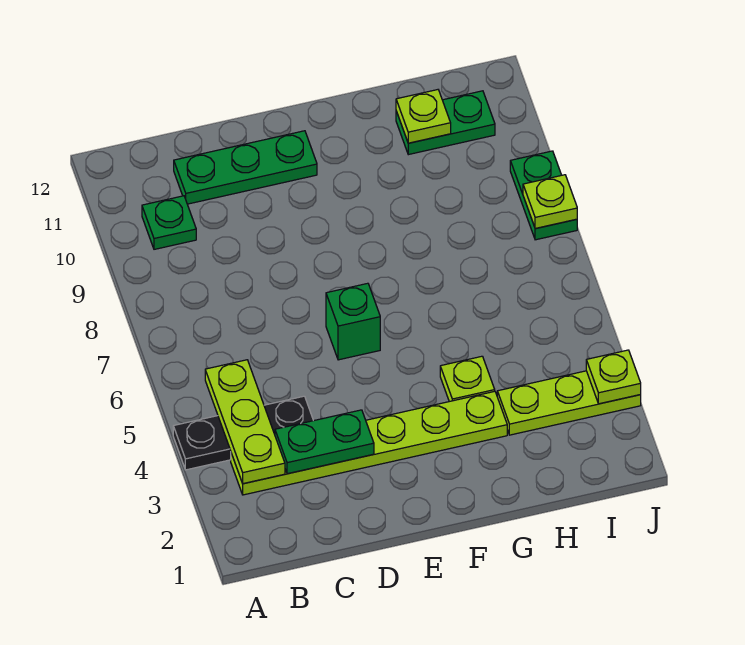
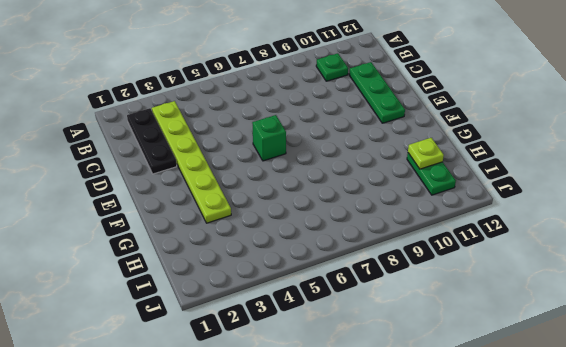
black 1x3 plate [127,108,177,174] -> black 1x3 plate moved to [173,396,313,470]
none -> lime 1x1 plate [440,356,495,402]
none -> lime 1x3 plate [497,371,641,435]
none -> green 1x2 plate [510,151,577,240]

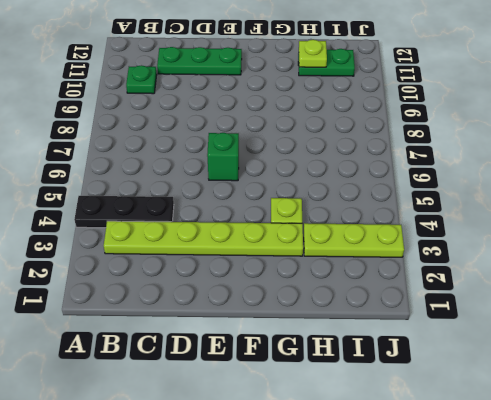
none -> green 1x2 plate [510,151,577,240]
none -> lime 1x3 plate [205,360,285,484]
none -> green 1x2 plate [275,410,374,474]

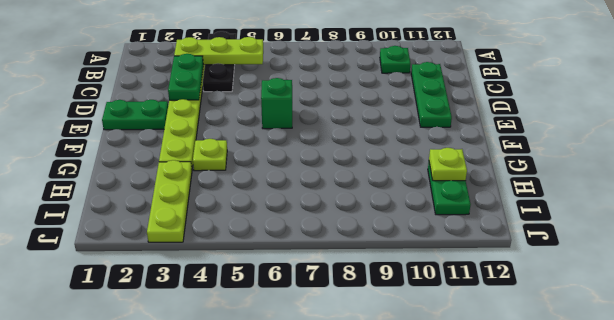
green 1x2 plate [102,100,168,130] -> green 1x2 plate moved to [510,151,577,240]
none -> lime 1x1 plate [586,350,641,404]
none -> lime 1x1 plate [523,175,577,229]

